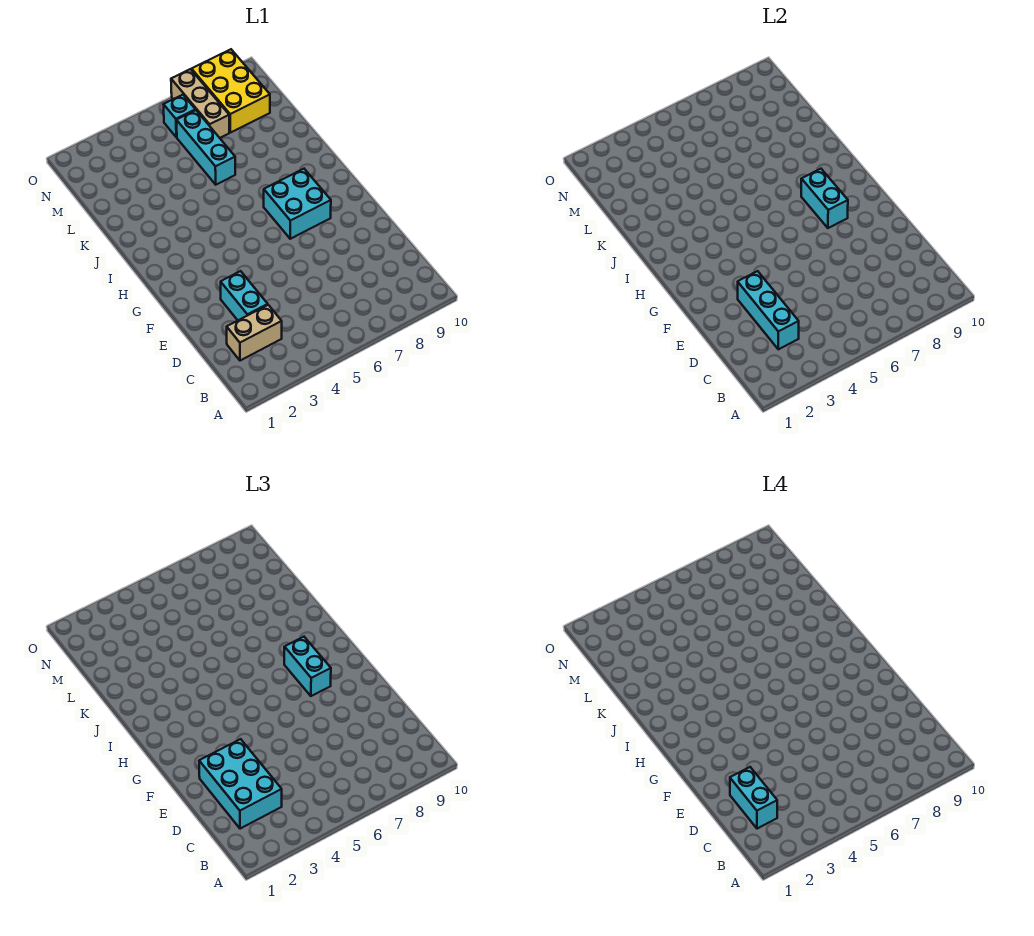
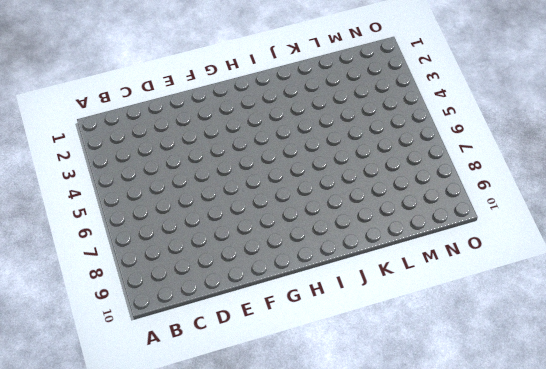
none -> tan 1x2 brick [227,305,282,361]
none -> cyan 1x2 brick [221,271,268,320]
none -> cyan 2x2 brick [264,169,331,239]

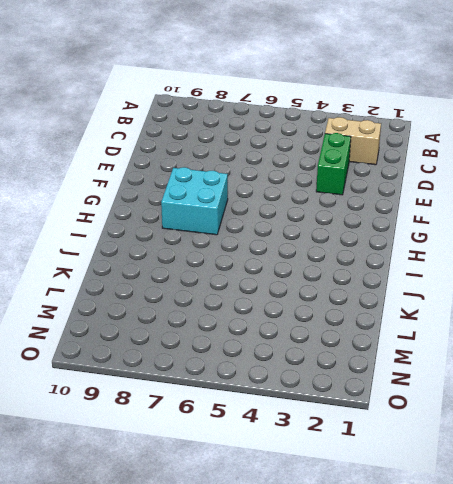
green 1x2 brick [316,133,351,195] -> cyan 1x2 brick [221,271,268,320]
none -> cyan 1x3 brick [177,110,235,185]
none -> tan 1x3 brick [171,69,229,138]
none -> yellow 2x3 brick [192,49,270,133]

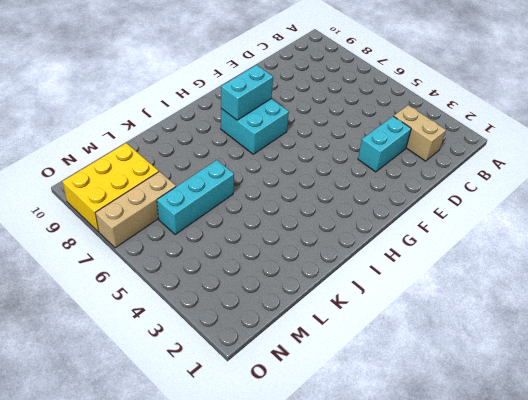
none -> cyan 1x1 brick [163,95,195,137]
none -> cyan 1x3 brick [738,271,799,349]
none -> cyan 2x3 brick [199,739,282,829]

